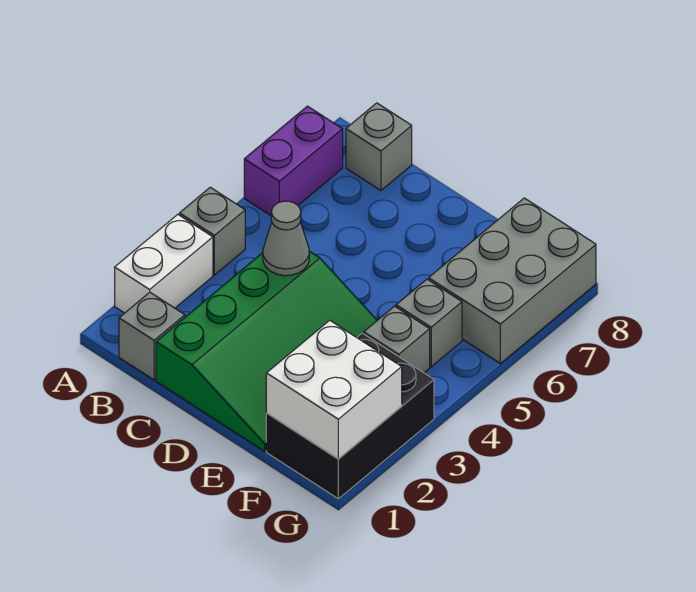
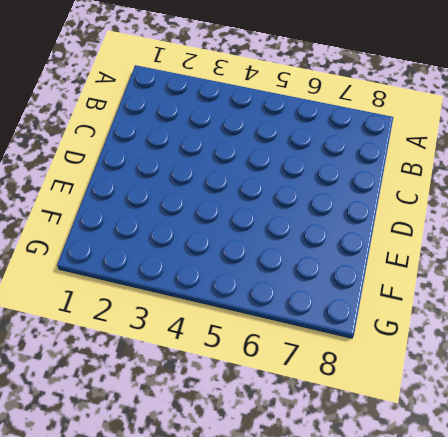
none -> white 1x2 brick [115,215,213,313]
none -> grey 1x1 brick [179,187,245,275]
none -> purple 1x2 brick [244,106,343,215]

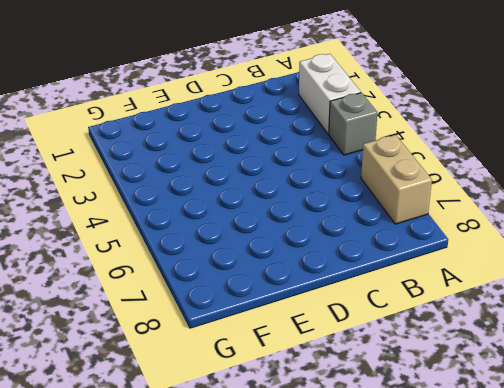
tan 1x2 brick [361,135,432,224] -> purple 1x2 brick [244,106,343,215]
none -> grey 1x1 brick [119,292,185,380]
none -> grey 1x1 brick [346,103,412,191]
none -> green 3x4 slope [156,251,377,451]

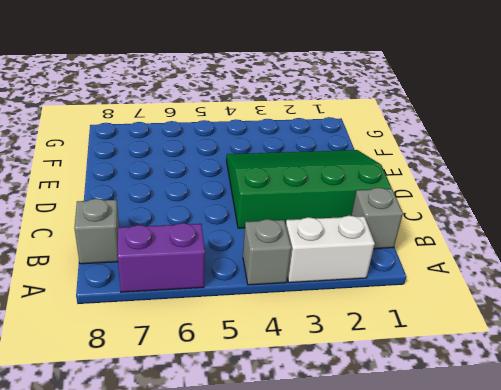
none -> black 2x3 brick [266,333,434,499]
none -> grey 1x1 brick [364,306,430,373]
none -> grey 1x1 brick [396,279,462,367]

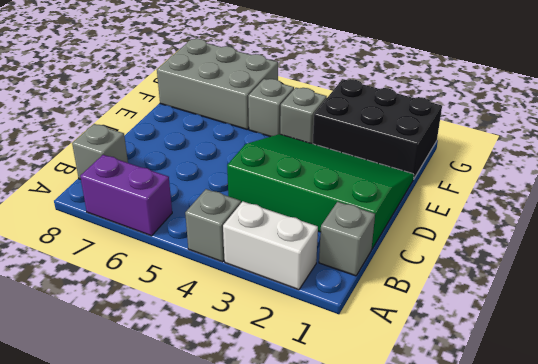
none -> grey 1x1 cone [263,201,309,276]
none -> white 2x2 brick [266,320,402,459]

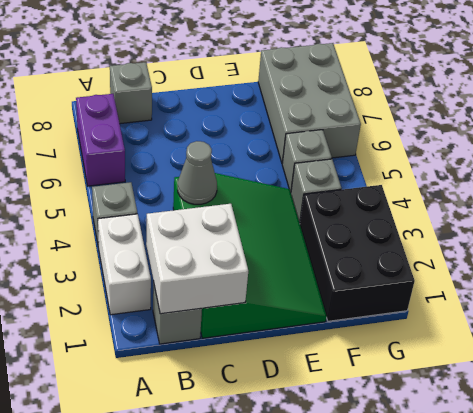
white 2x2 brick [146,204,248,314] -> white 2x2 brick moved to [266,320,402,459]

